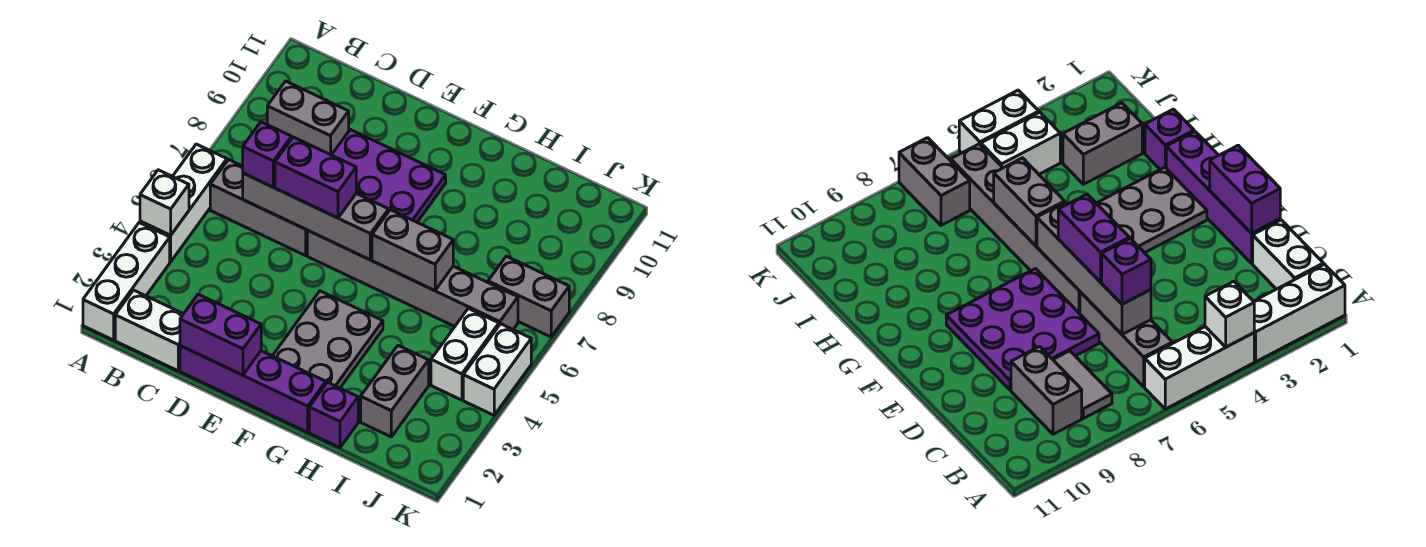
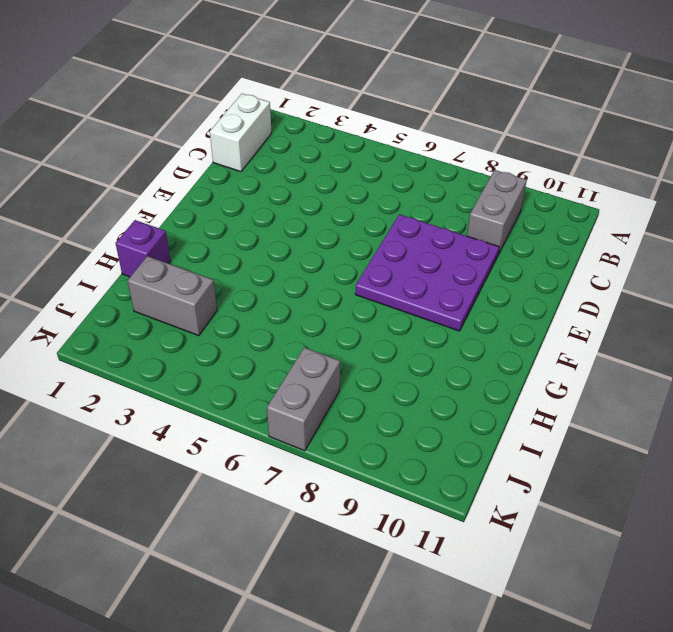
none -> white 1x3 brick [83,223,170,340]
none -> white 1x3 brick [140,144,227,262]
none -> grey 1x3 brick [210,160,307,256]

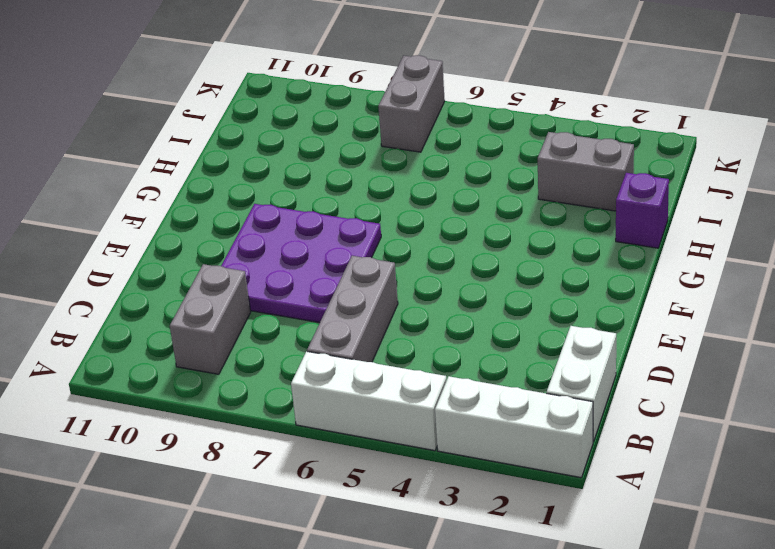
none -> grey 1x2 tile [1053,351,1112,418]
none -> purple 1x4 brick [180,346,326,432]
none -> grey 1x6 brick [307,230,518,329]

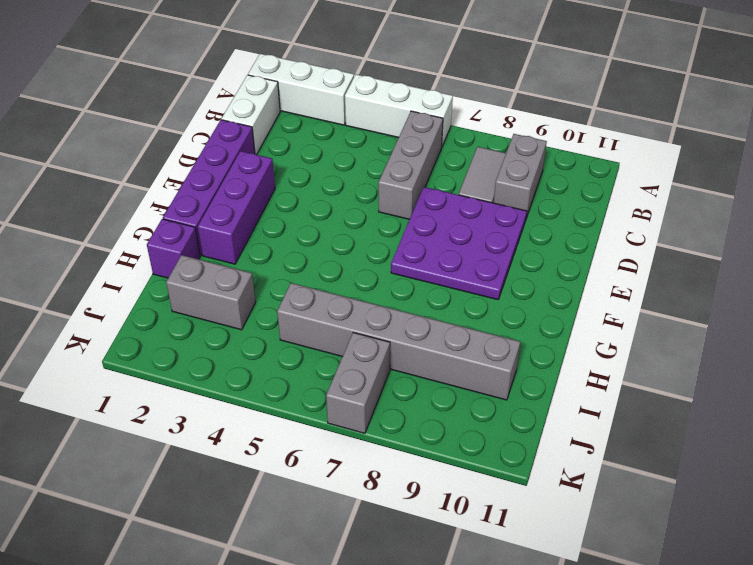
purple 1x3 brick [198,151,275,264] -> grey 2x3 plate [273,291,383,388]
grey 1x6 brick [277,283,520,400] -> grey 1x6 brick turned to [307,230,518,329]
none -> white 1x2 brick [431,308,499,400]
none -> white 1x2 brick [463,324,531,415]
none -> white 1x1 brick [140,170,189,235]

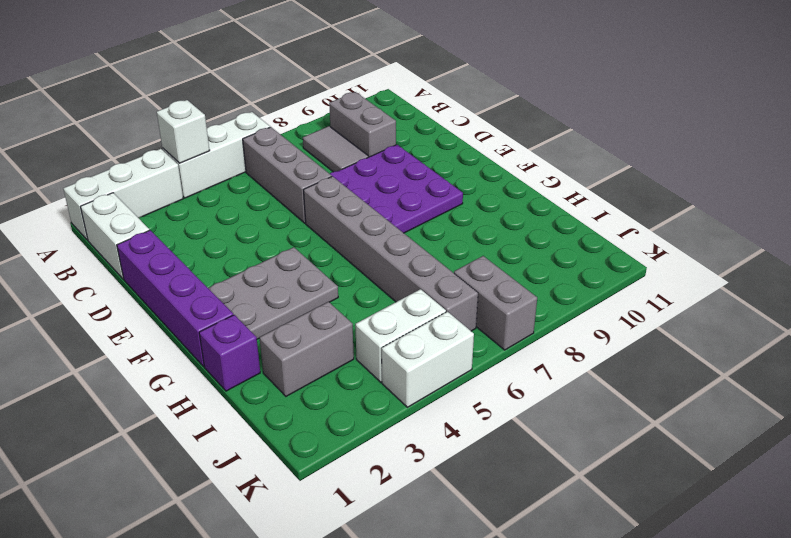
none -> grey 1x4 brick [243,173,389,260]
none -> purple 1x2 brick [180,294,261,375]
none -> grey 1x2 brick [372,210,453,291]

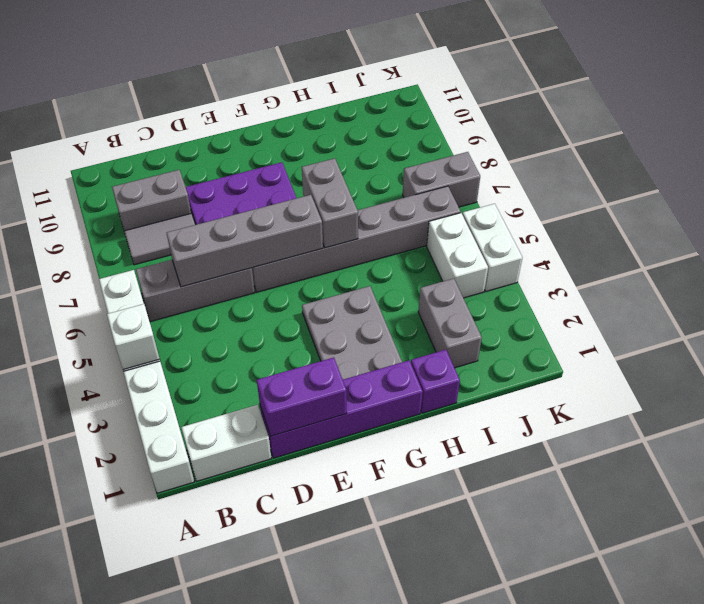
grey 1x2 brick [302,158,358,248] -> grey 1x2 brick turned to [372,210,453,291]
none -> purple 1x1 brick [243,122,292,187]
none -> purple 1x2 brick [275,137,356,218]

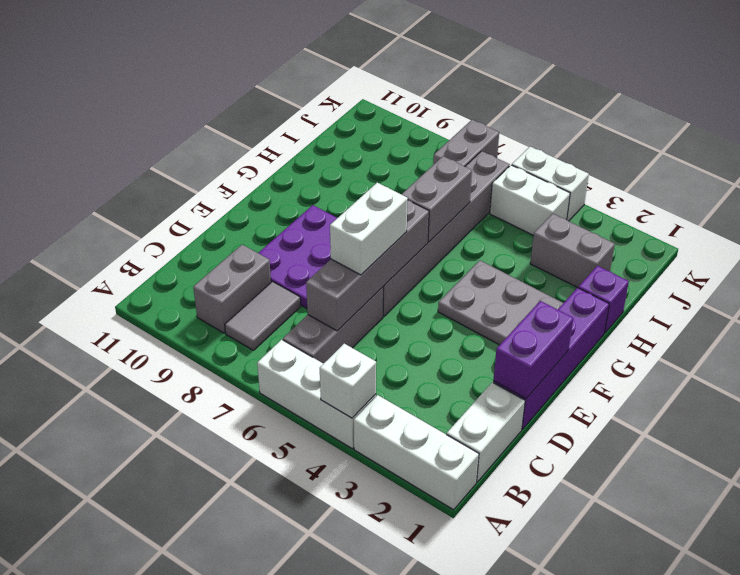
white 1x2 brick [330,183,408,275] -> purple 1x2 brick [275,137,356,218]
none -> purple 1x1 brick [243,122,292,187]

